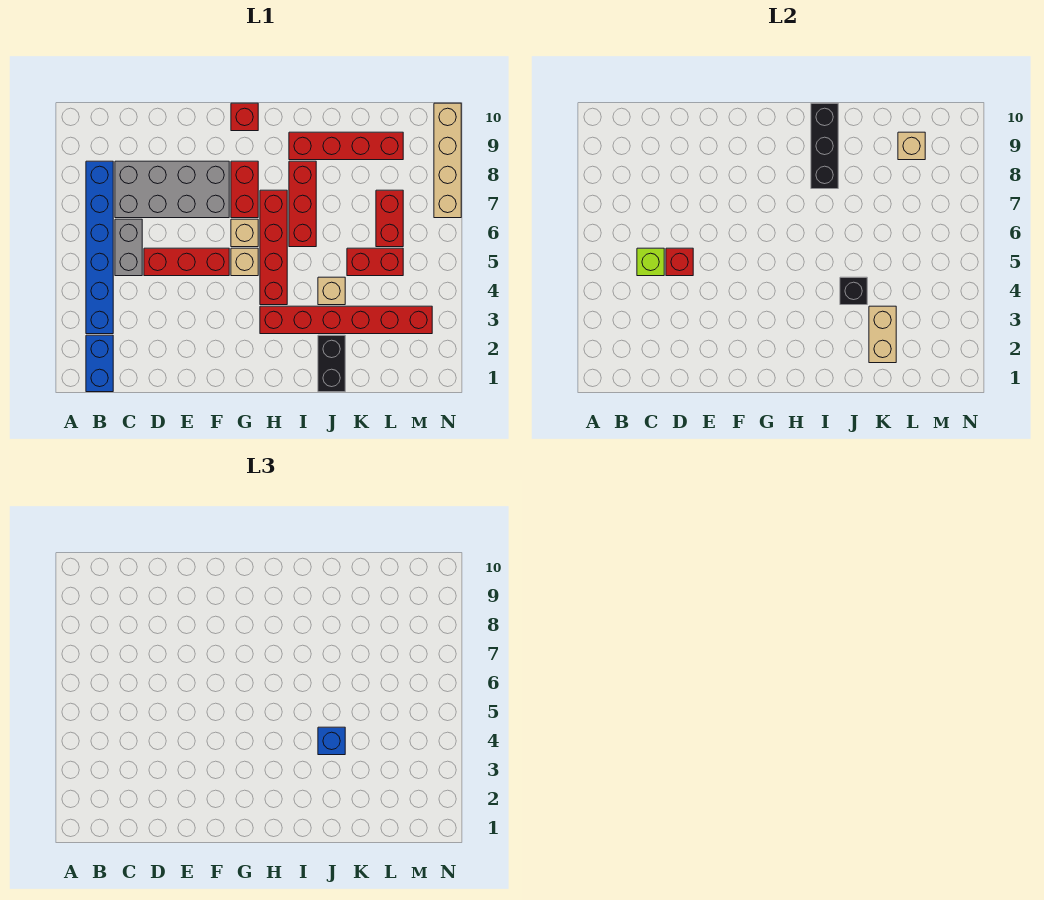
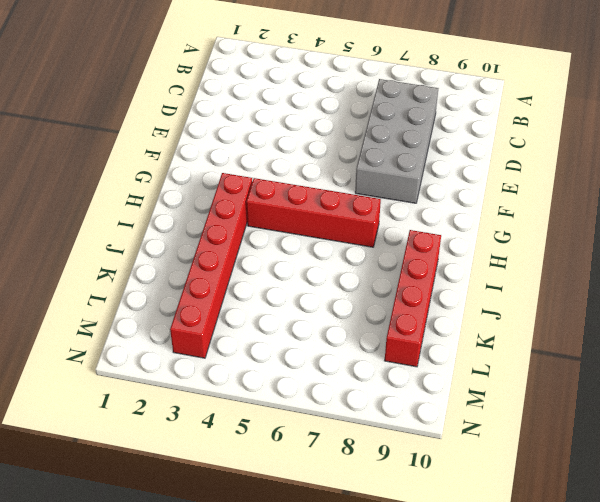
none -> blue 1x2 brick [86,335,113,392]
none -> blue 1x6 brick [86,161,113,334]
none -> grey 1x2 brick [115,219,142,276]

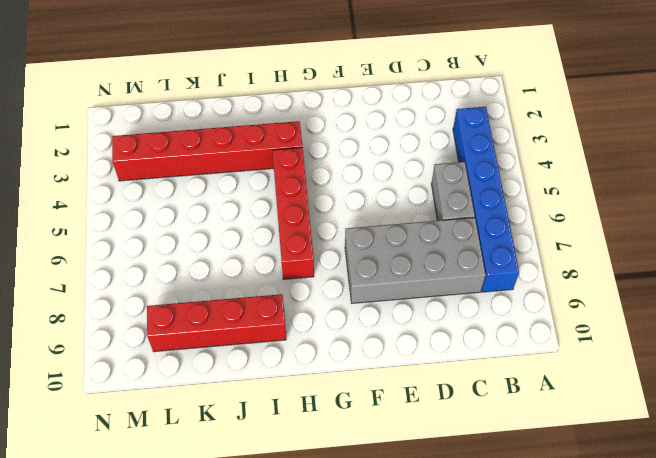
none -> blue 1x2 brick [86,335,113,392]
none -> red 1x3 brick [144,248,229,276]
none -> tan 1x1 brick [231,248,258,276]

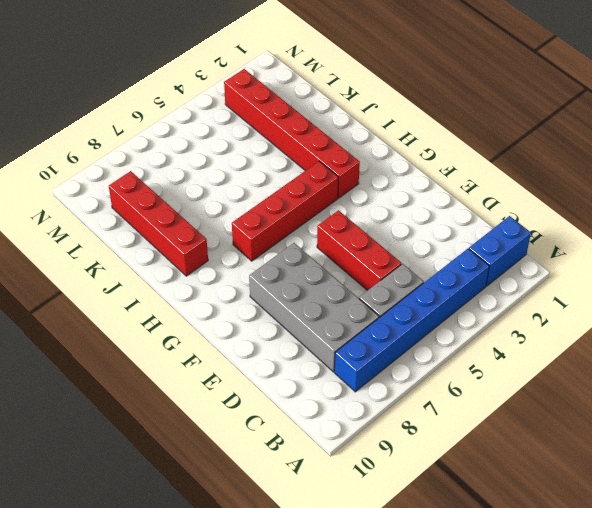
none -> tan 1x1 brick [231,248,258,276]
none -> tan 1x1 brick [231,219,258,247]
none -> red 1x2 brick [231,161,258,218]

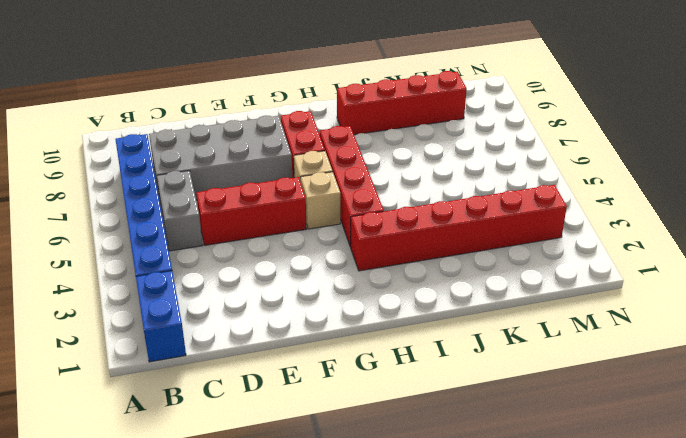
none -> red 1x1 brick [231,103,258,131]
none -> red 1x3 brick [289,161,316,247]
none -> black 1x2 brick [318,335,345,392]

